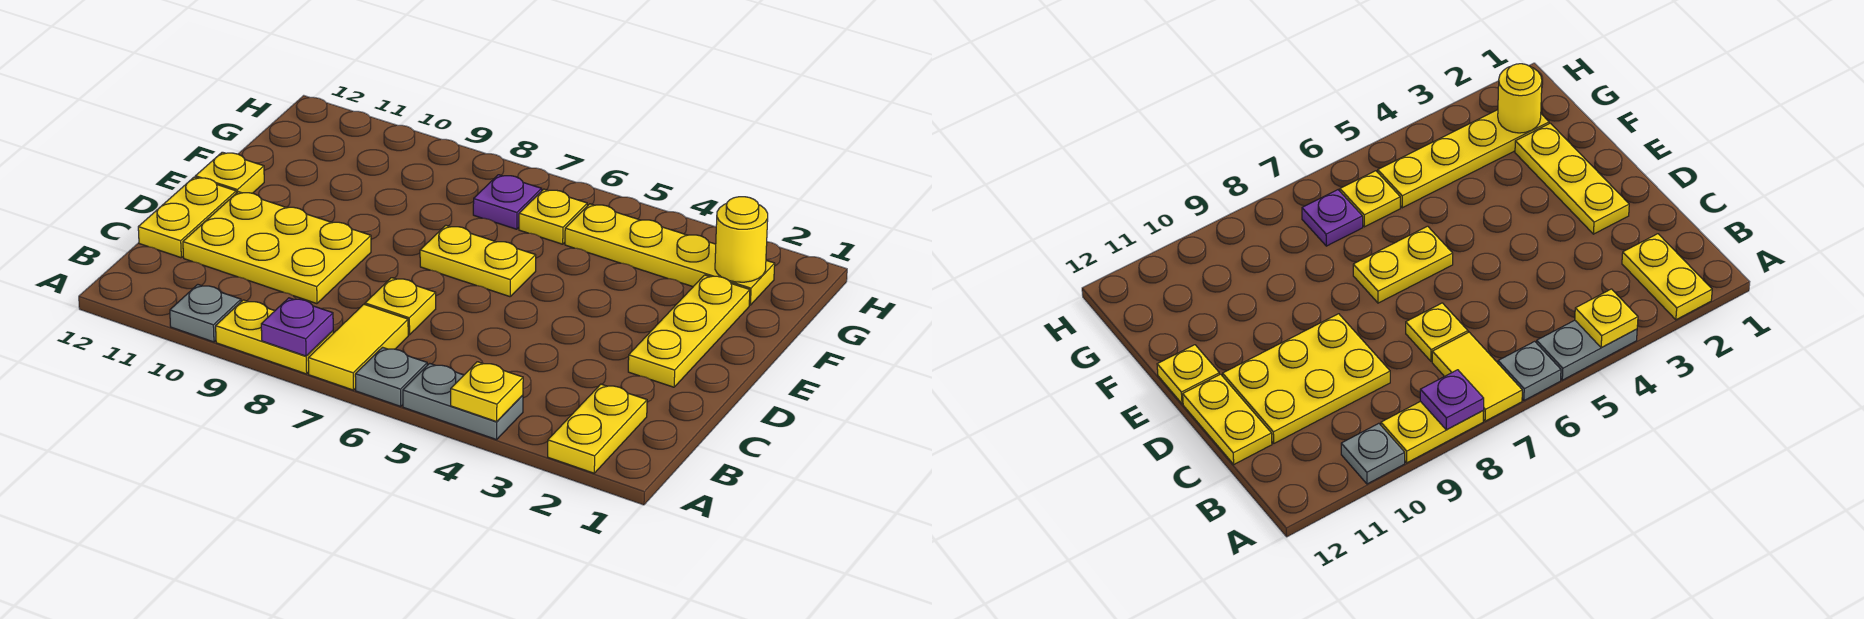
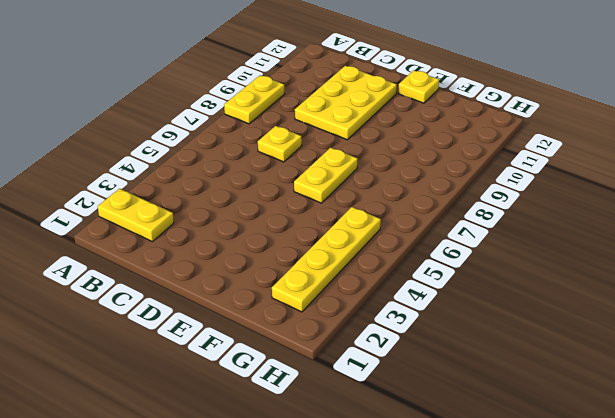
none -> grey 1x2 plate [403,364,523,440]
none -> grey 1x1 plate [355,347,427,406]
none -> yellow 1x2 tile [308,304,408,390]

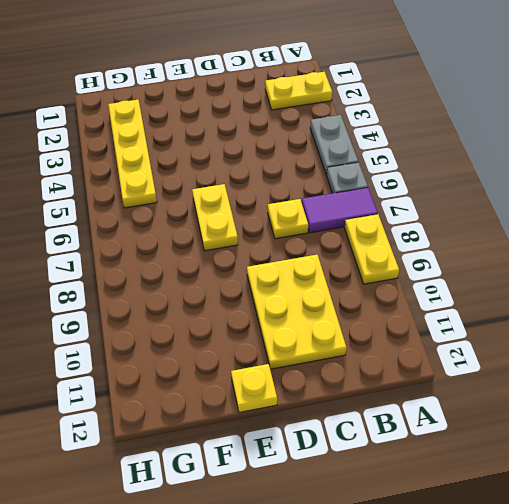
purple 1x2 tile [302,188,378,233] -> yellow 1x2 tile [308,304,408,390]
none -> grey 1x1 plate [170,285,241,342]
none -> yellow 1x2 plate [138,177,236,258]
none -> yellow 1x3 plate [628,275,750,387]

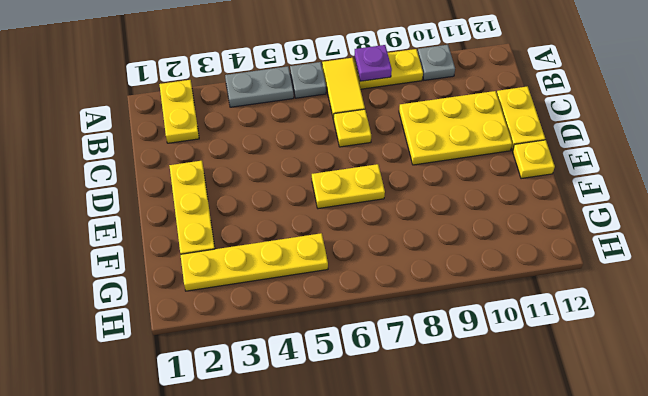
none -> yellow 1x1 plate [519,189,587,244]
none -> purple 1x1 plate [473,175,542,229]
none -> yellow 1x1 plate [451,362,523,422]

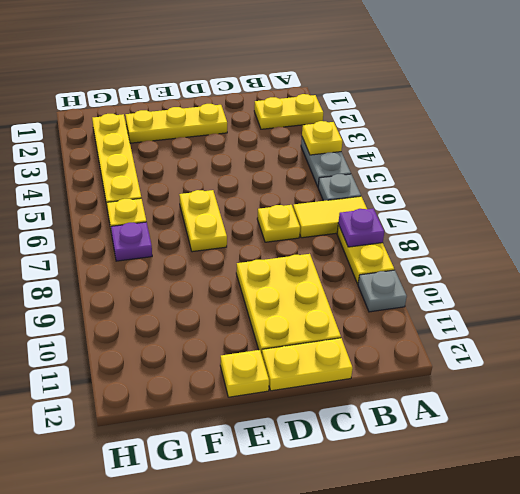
none -> yellow 1x1 round brick [715,197,768,282]

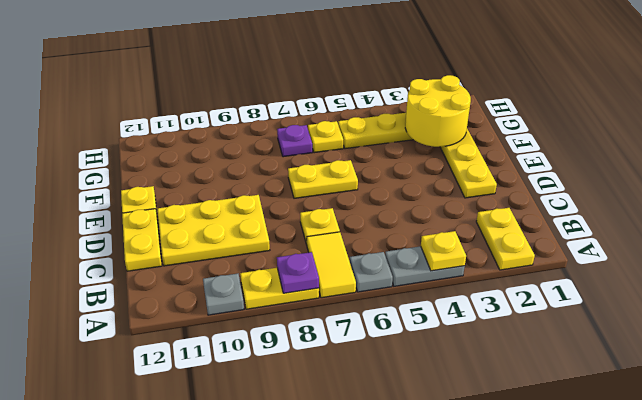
yellow 2x2 round brick [405,75,471,147] -> yellow 1x1 round brick [715,197,768,282]

